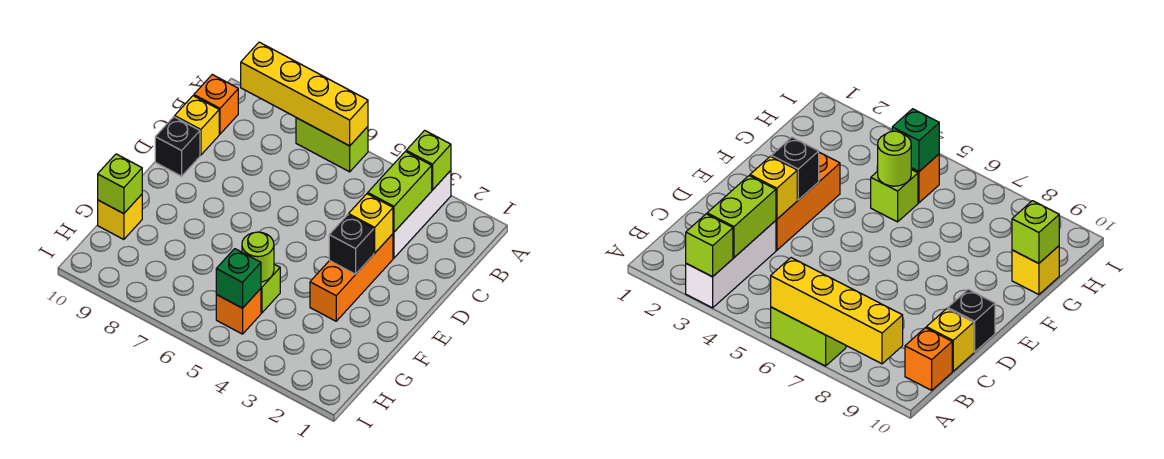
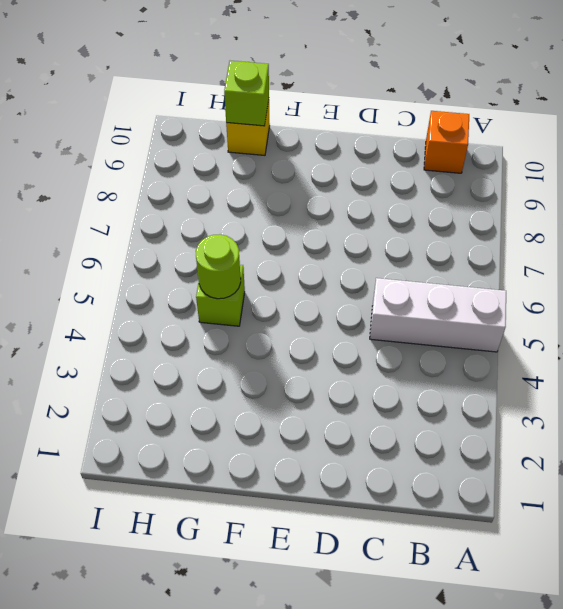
white 1x3 brick [370,278,506,352] -> white 1x3 brick moved to [393,170,451,258]
none -> lime 1x2 brick [296,118,368,172]
none -> yellow 1x1 brick [175,96,219,155]
none -> orange 1x3 brick [310,234,393,321]

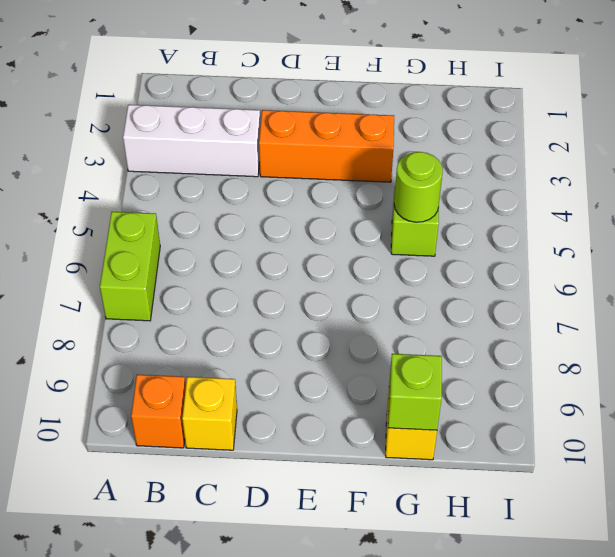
none -> black 1x1 brick [155,117,200,176]
none -> orange 1x1 brick [216,289,261,334]
none -> lime 1x1 brick [406,130,451,190]

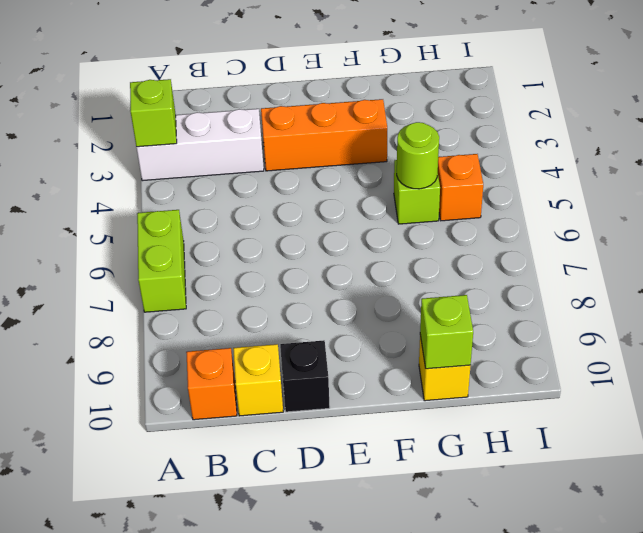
none -> yellow 1x4 brick [241,42,368,146]
none -> lime 1x2 brick [368,152,432,232]
none -> yellow 1x1 brick [349,194,393,253]

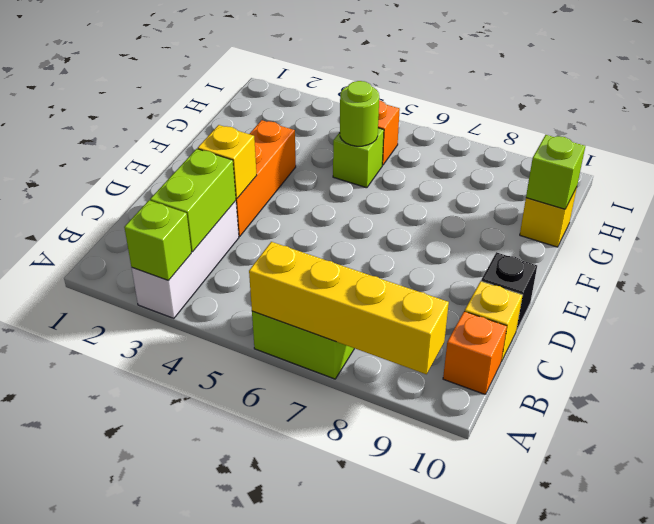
none -> black 1x1 brick [329,215,374,274]
none -> green 1x1 brick [216,249,261,308]

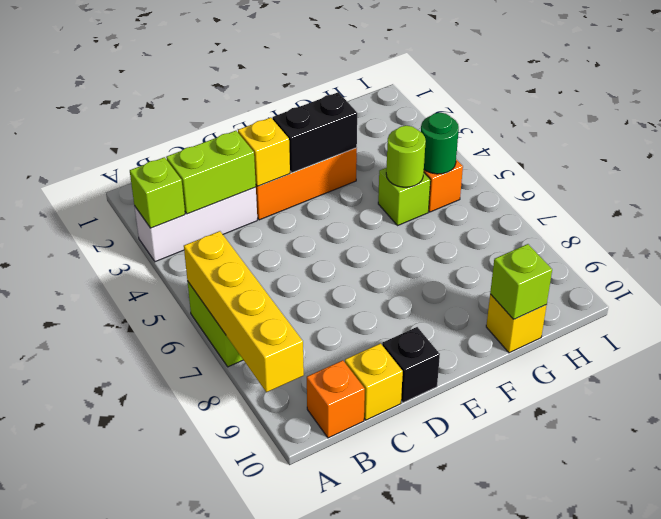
black 1x2 brick [273,92,357,173] -> black 1x1 brick [329,215,374,274]
green 1x1 round brick [421,113,459,174] -> green 1x1 brick [216,249,261,308]

